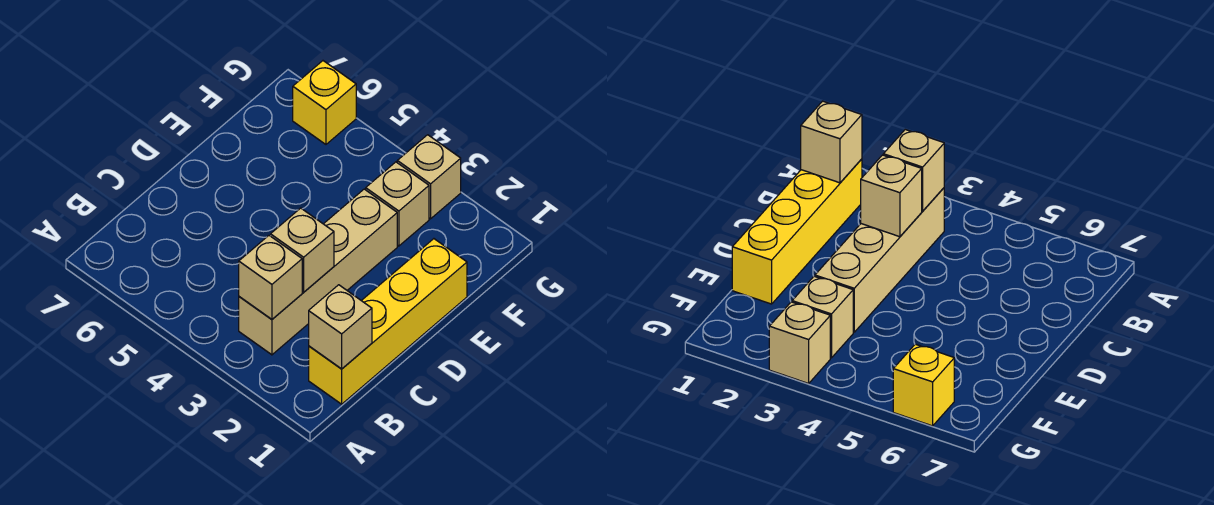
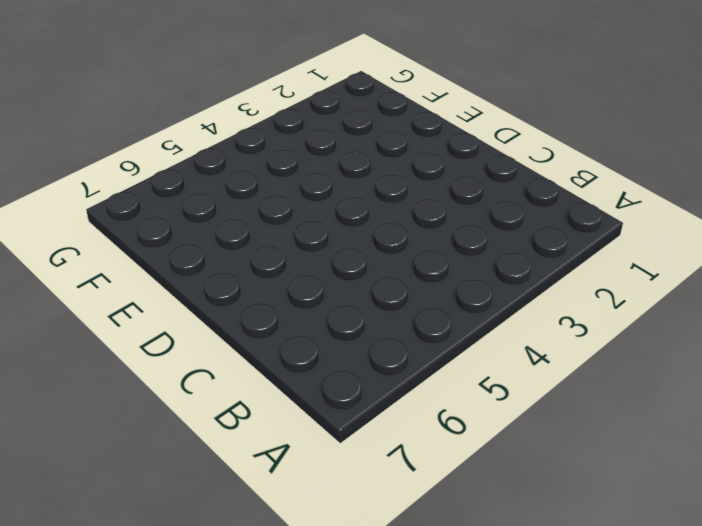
none -> yellow 1x4 brick [309,239,467,404]
none -> tan 1x4 brick [239,189,397,355]

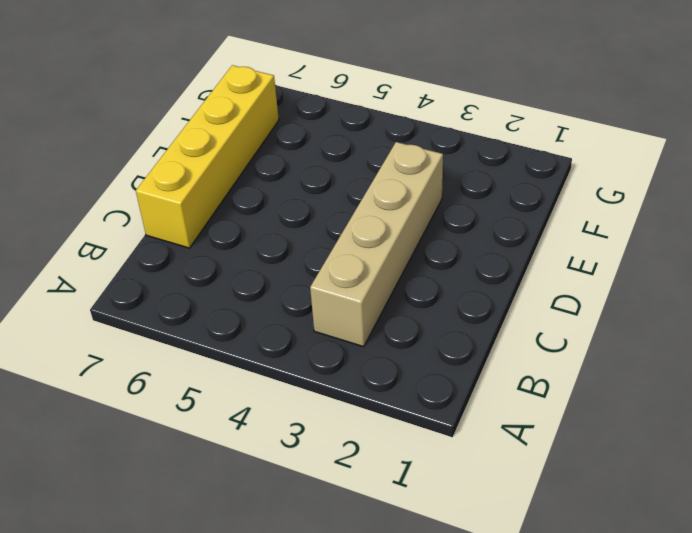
yellow 1x4 brick [136,65,279,248] -> yellow 1x4 brick moved to [309,239,467,404]
none -> tan 1x1 brick [366,162,429,246]
none -> tan 1x1 brick [397,135,461,219]

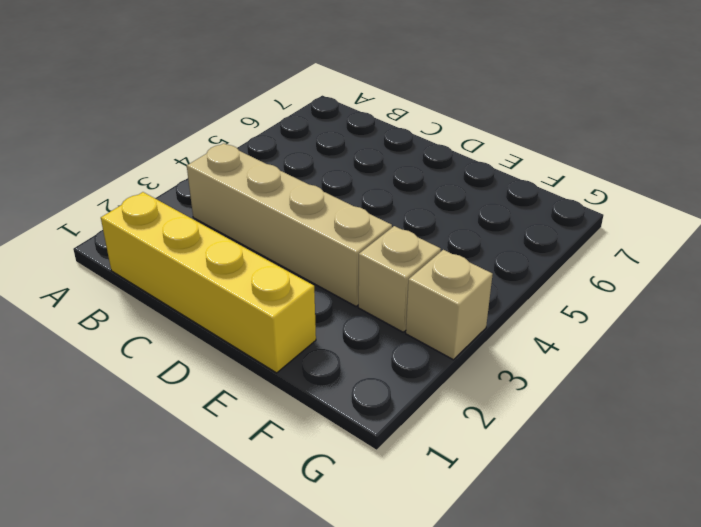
none -> yellow 1x1 brick [293,61,356,144]
none -> tan 1x1 brick [309,285,372,369]

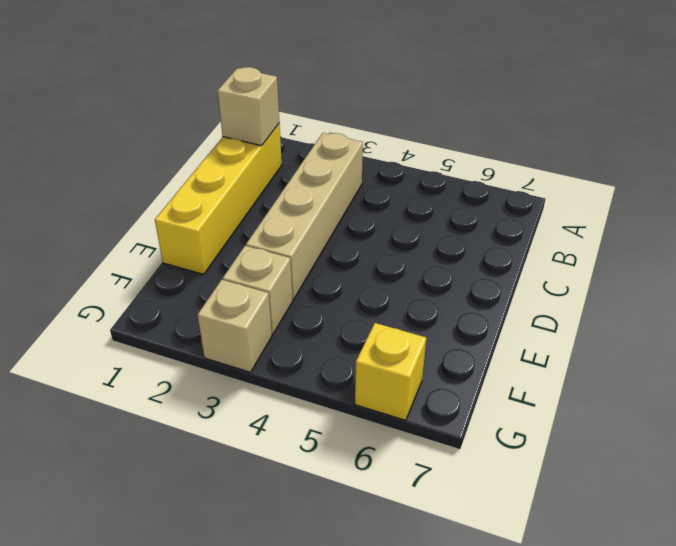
none -> tan 1x1 brick [239,236,302,319]
none -> tan 1x1 brick [271,208,334,292]

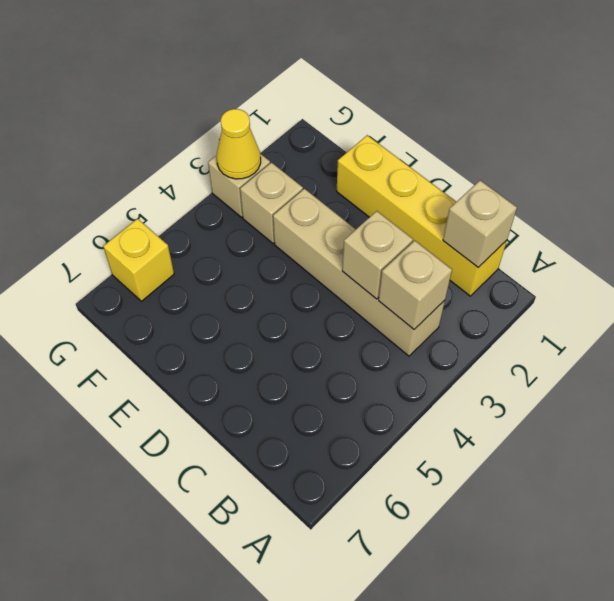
yellow 1x1 cone [217,109,261,179] -> none

